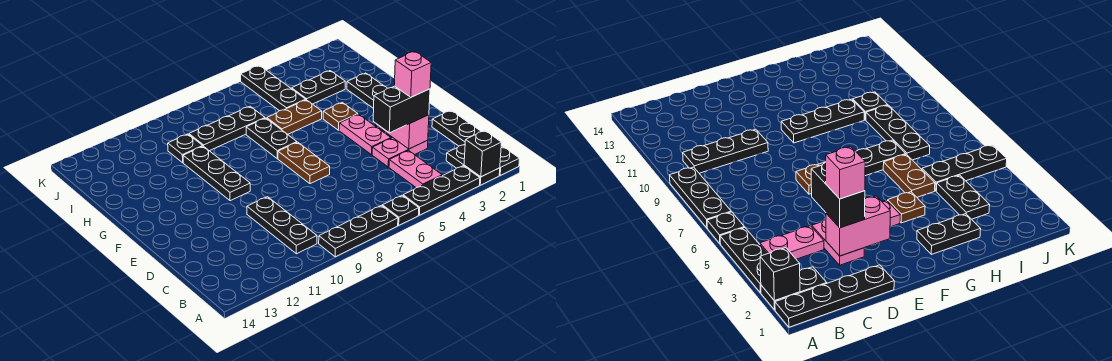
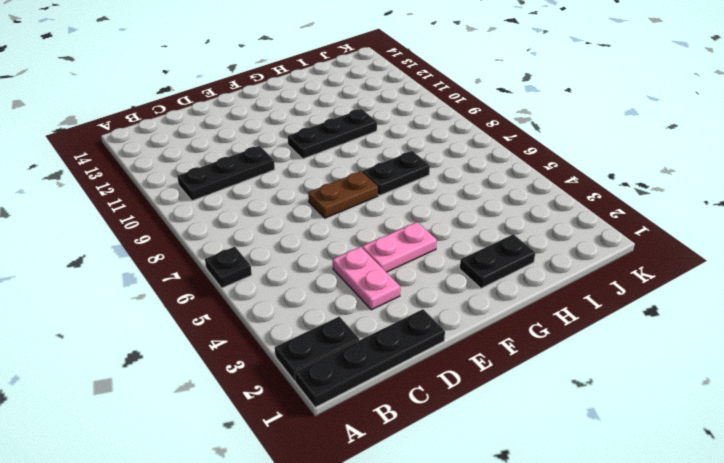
none -> black 1x3 plate [403,166,480,215]
none -> black 1x3 plate [319,205,398,257]
none -> pink 1x2 plate [389,151,442,188]

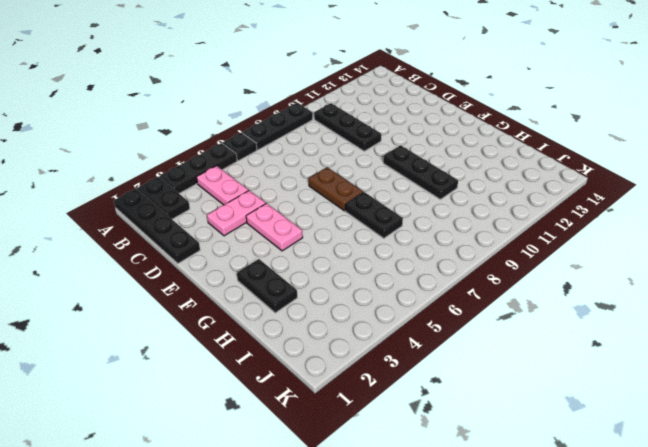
none -> brown 1x1 plate [323,102,358,130]
none -> brown 1x2 plate [267,100,322,134]
none -> black 1x2 plate [292,71,345,104]

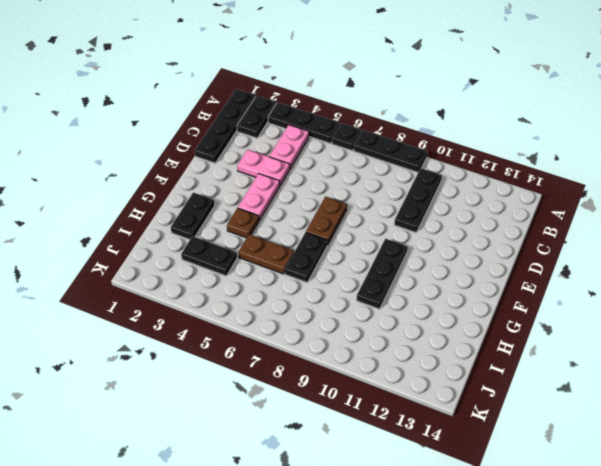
none -> black 1x3 plate [241,66,306,111]
none -> black 1x3 plate [189,106,265,151]
none -> black 1x1 plate [168,134,203,162]

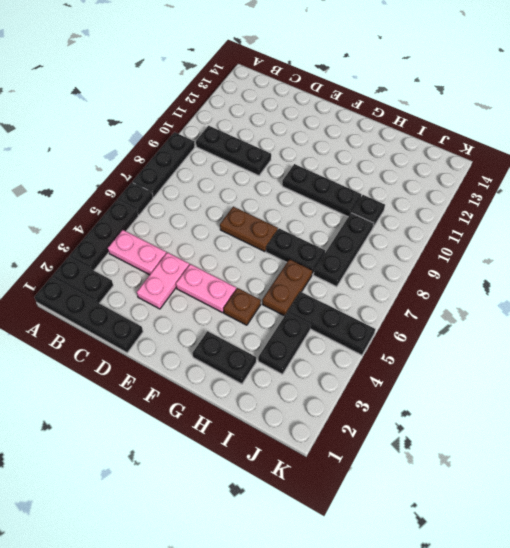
none -> black 1x1 brick [464,130,502,177]
none -> pink 1x2 brick [376,115,429,149]
none -> black 1x2 brick [373,86,430,133]

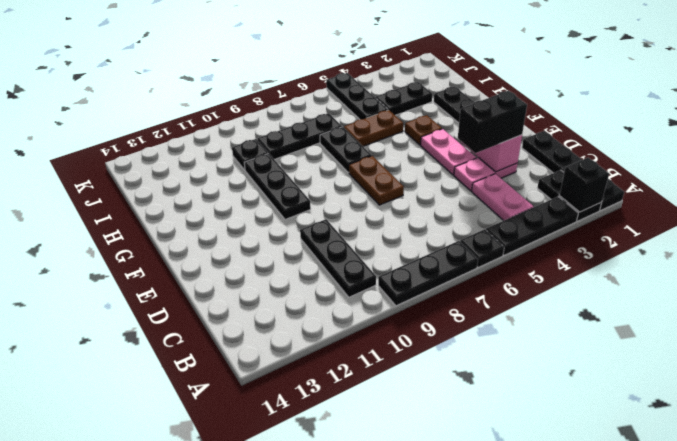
none -> pink 1x1 brick [394,51,431,97]

